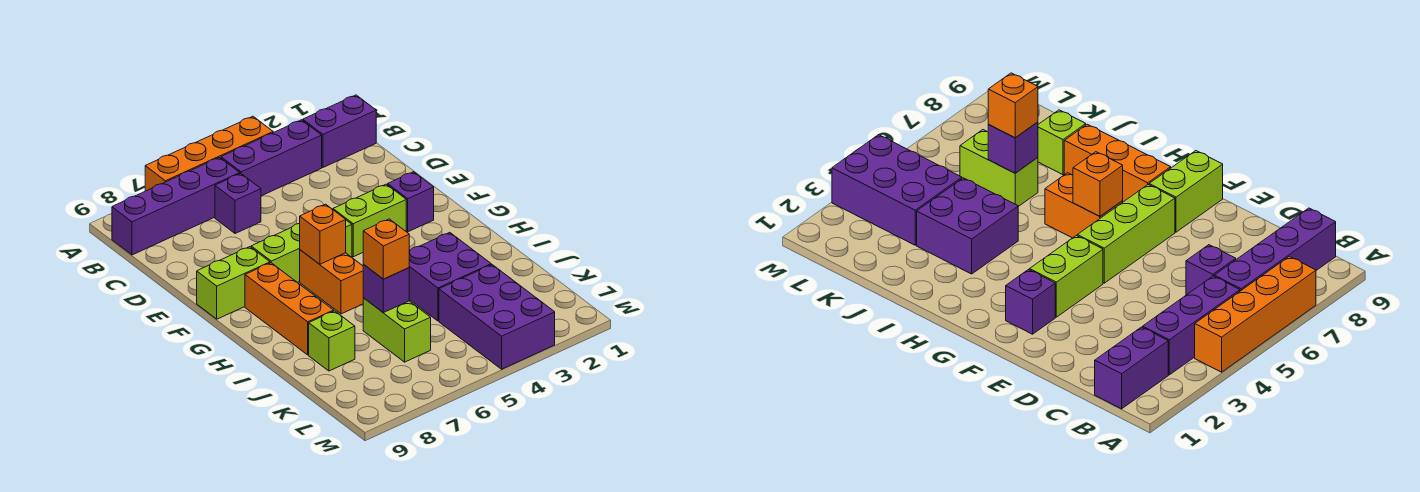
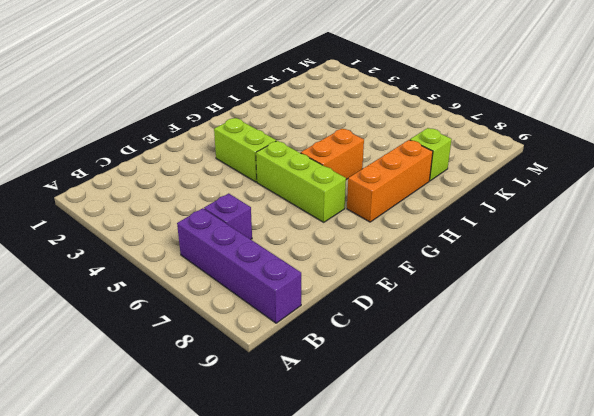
none -> orange 1x4 brick [145,116,273,191]
none -> purple 1x2 brick [303,95,376,167]
none -> purple 1x3 brick [221,120,322,196]

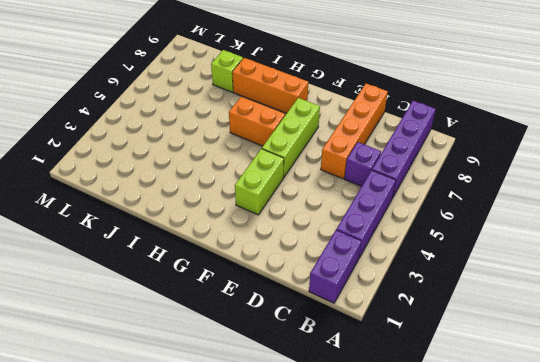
orange 1x4 brick [321,84,388,179] -> orange 1x4 brick moved to [145,116,273,191]
none -> purple 1x1 brick [388,172,434,232]
none -> lime 1x2 brick [197,247,270,319]
none -> purple 2x2 brick [409,232,491,321]

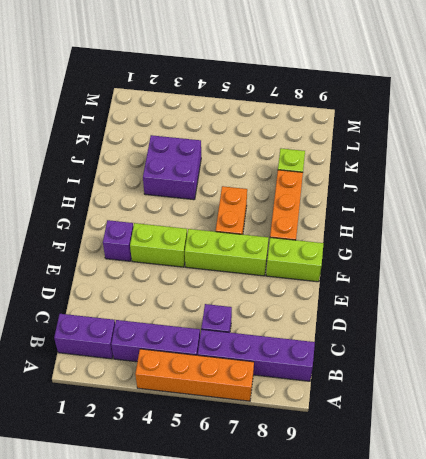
none -> lime 1x2 brick [363,298,431,362]
none -> purple 2x3 brick [439,265,555,369]
none -> orange 1x1 brick [300,204,346,264]

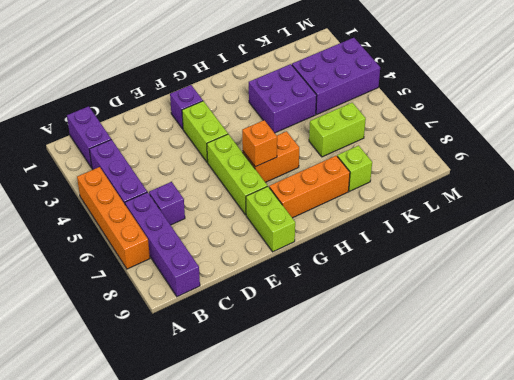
none -> purple 1x1 brick [363,264,409,313]
none -> orange 1x1 brick [363,219,409,279]

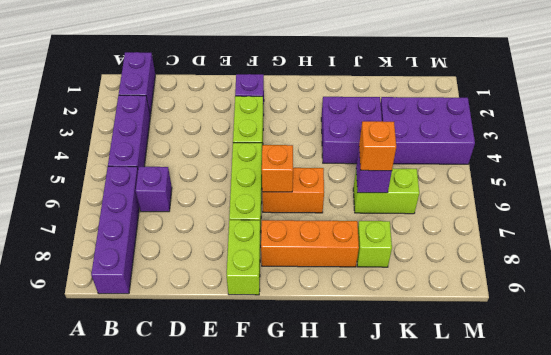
none -> orange 1x4 brick [145,116,273,191]

